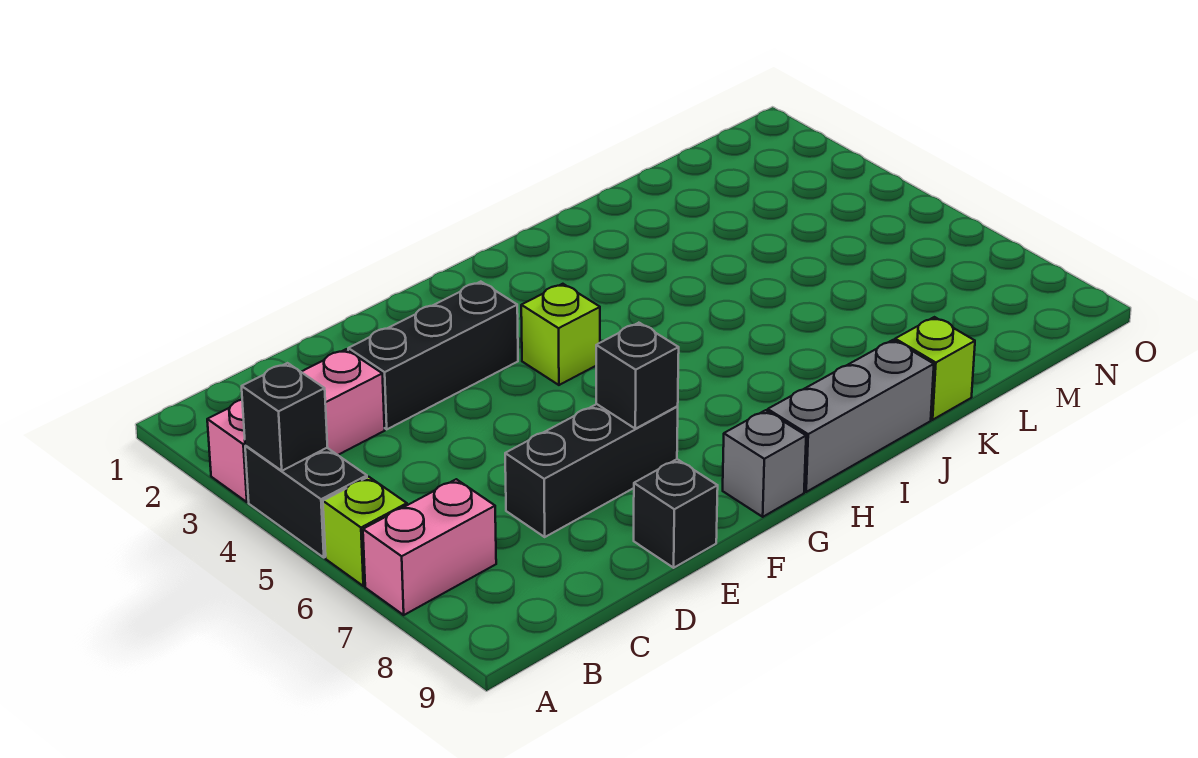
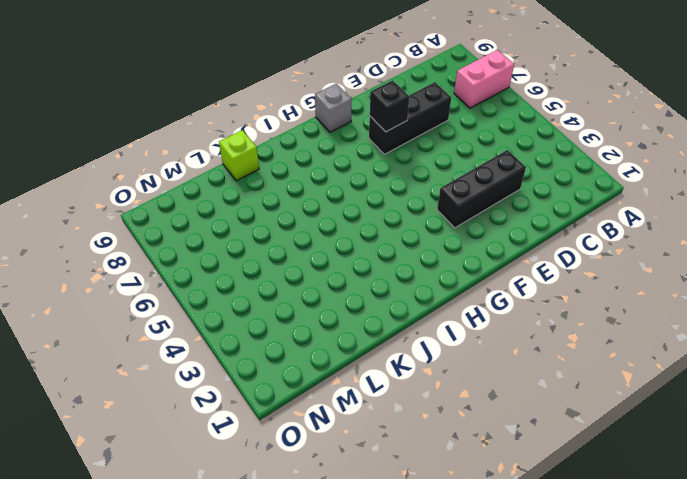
none -> pink 1x3 brick [207,349,385,502]
none -> black 1x2 brick [245,446,367,558]
none -> lime 1x1 brick [323,477,407,586]

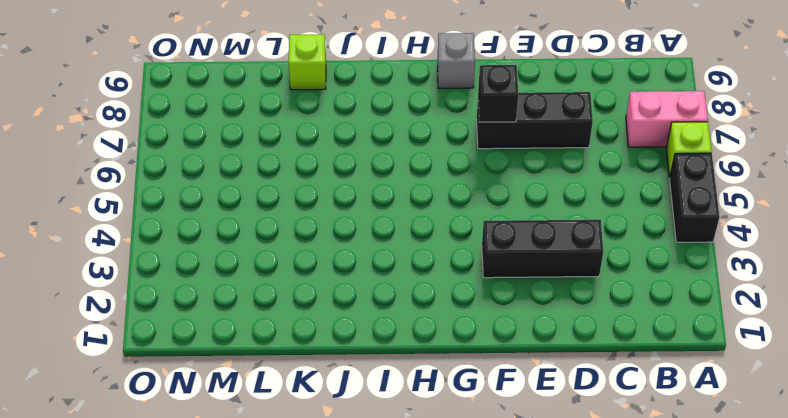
none -> pink 1x3 brick [207,349,385,502]
none -> black 1x1 brick [634,459,718,568]
none -> lime 1x1 brick [521,284,600,385]

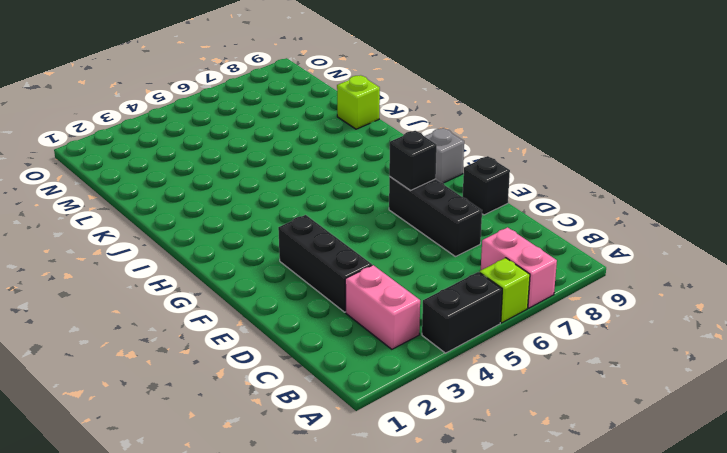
pink 1x2 brick [345,265,420,349] -> pink 1x3 brick [207,349,385,502]
none -> lime 1x1 brick [521,284,600,385]
none -> grey 1x3 brick [768,340,934,492]
none -> black 1x1 brick [242,363,327,471]

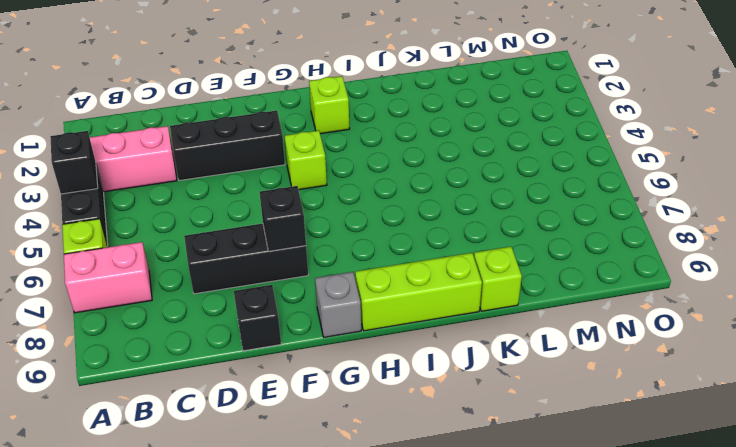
lime 1x1 brick [309,76,350,134] -> none
lime 1x3 brick [355,253,482,331] -> grey 1x3 brick [768,340,934,492]

